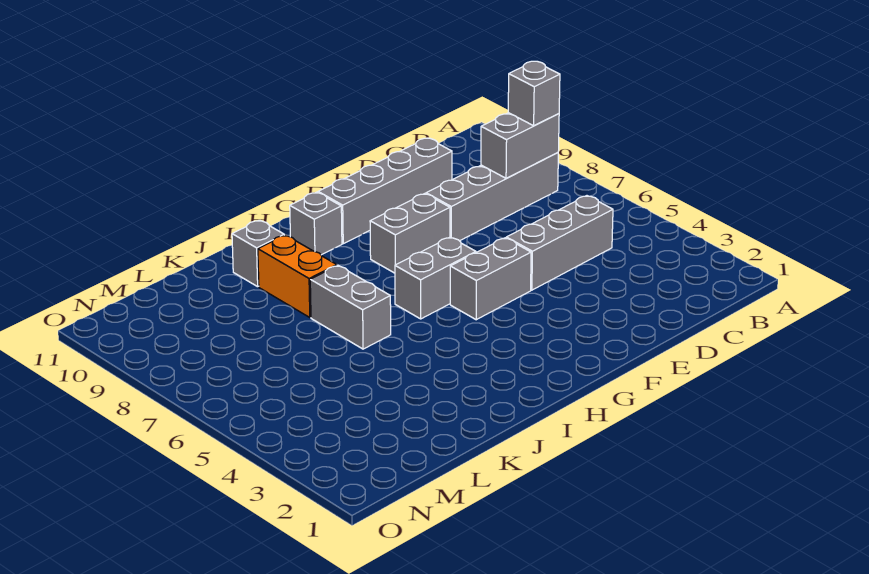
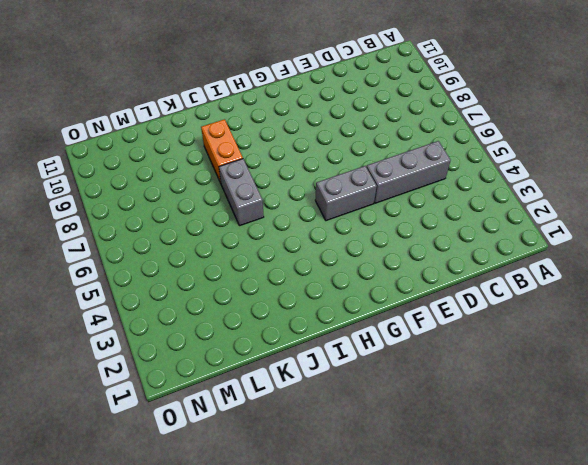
none -> grey 1x4 brick [426,153,558,241]
none -> grey 1x4 brick [318,138,452,244]
none -> grey 1x2 brick [370,194,450,273]

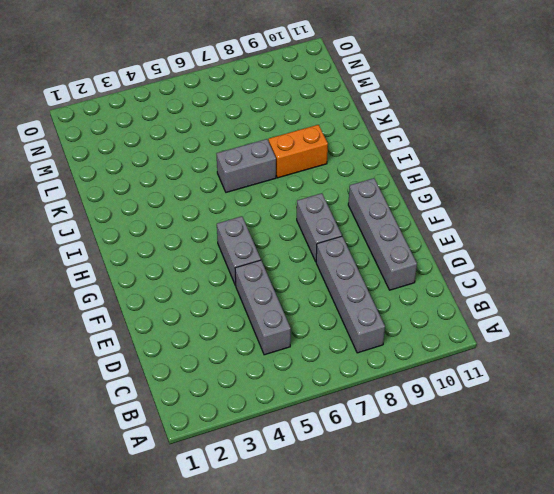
none -> grey 1x2 brick [395,237,476,319]
none -> grey 1x1 brick [290,192,342,255]
none -> grey 1x1 brick [232,220,284,287]

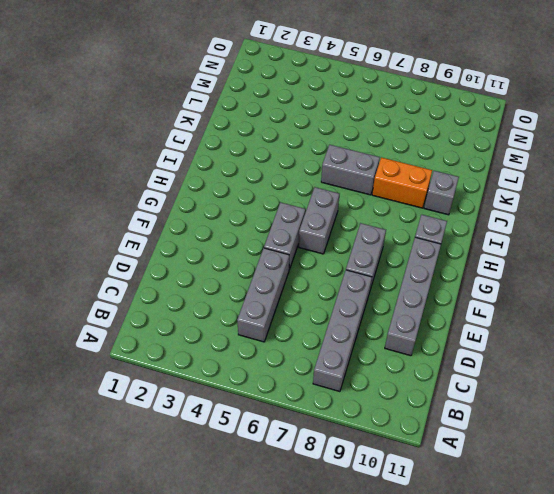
none -> grey 1x2 brick [481,113,559,178]
none -> grey 1x1 brick [508,61,560,126]

